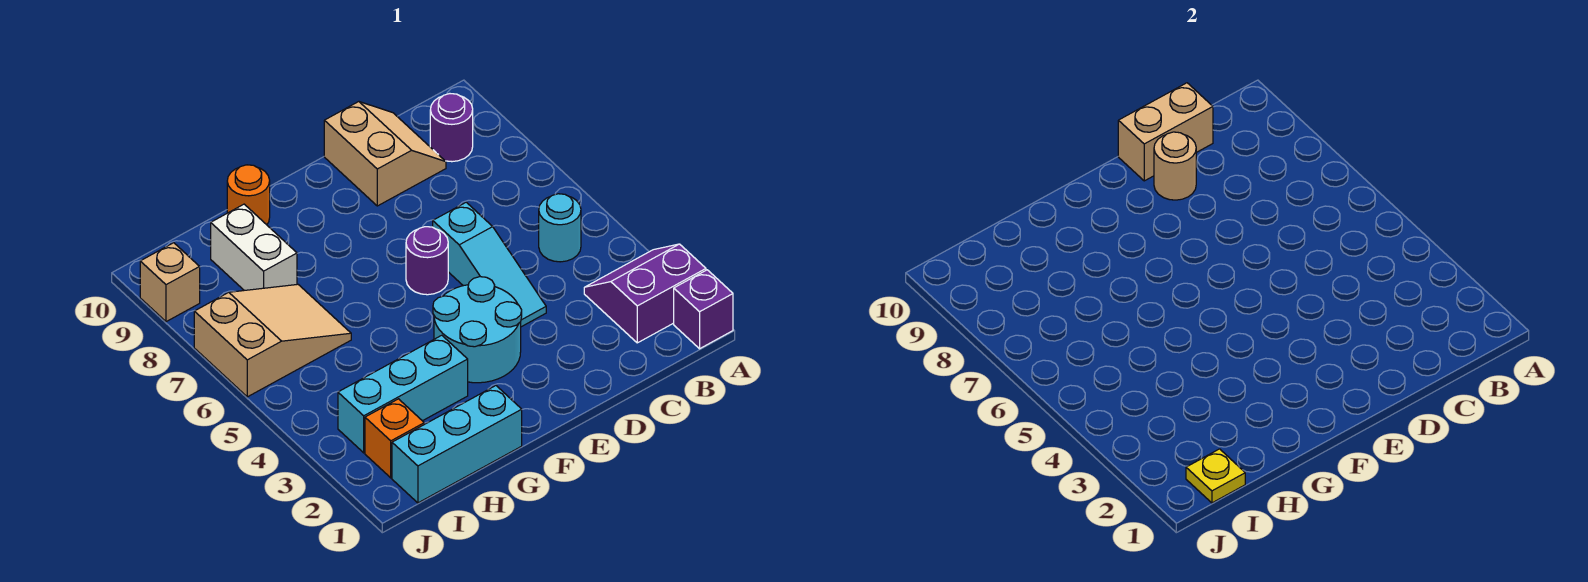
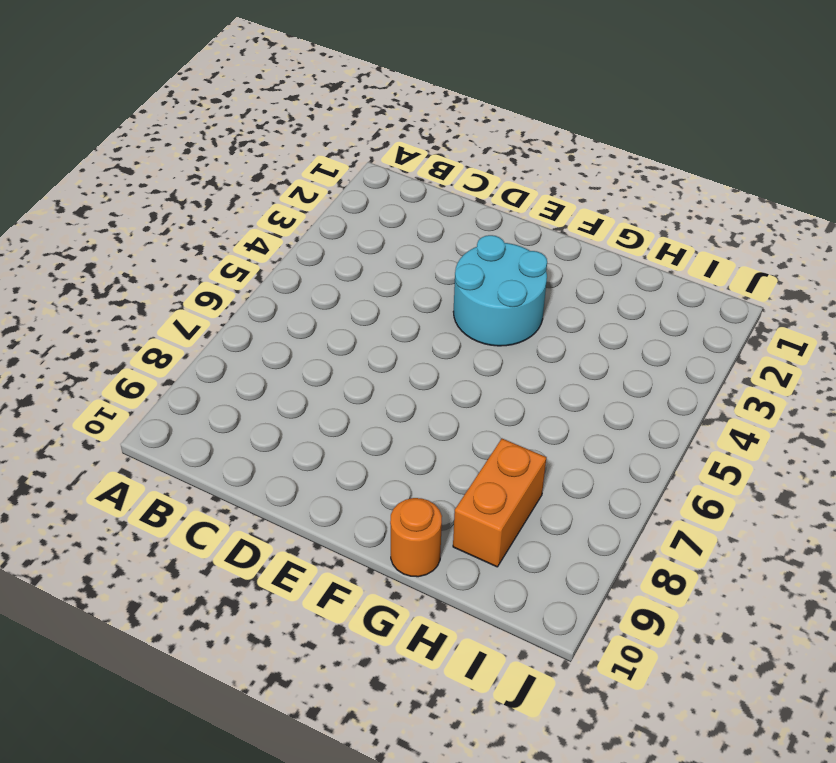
orange 1x2 brick [453,439,546,567] -> white 1x2 brick [211,204,297,290]
none -> purple 1x1 brick [674,270,733,349]
none -> purple 2x2 slope [584,244,706,343]
none -> cyan 1x1 round brick [539,194,581,262]

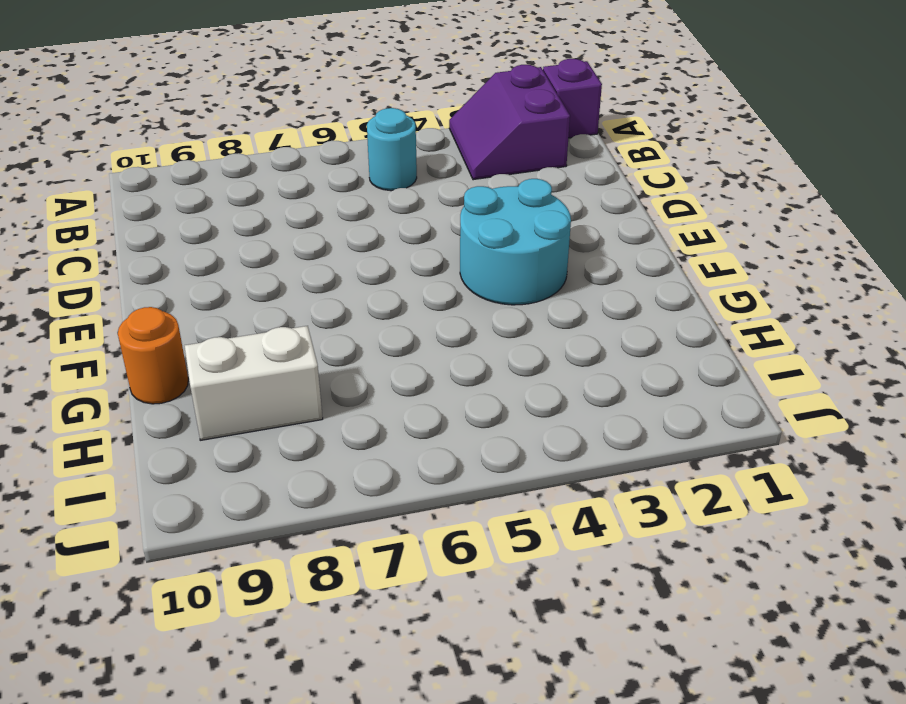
none -> purple 1x1 round brick [430,94,473,162]
none -> tan 2x2 slope [324,102,446,206]
none -> cyan 1x3 slope [433,202,546,327]

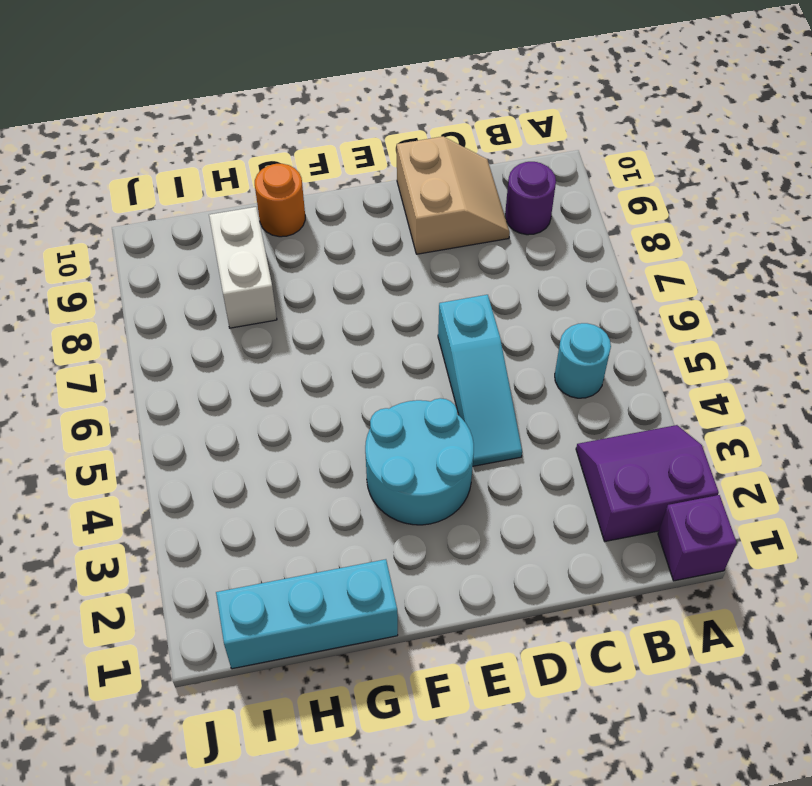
none -> purple 1x1 round brick [406,227,448,295]
none -> cyan 1x3 brick [338,335,468,453]
none -> tan 2x3 slope [194,284,351,397]

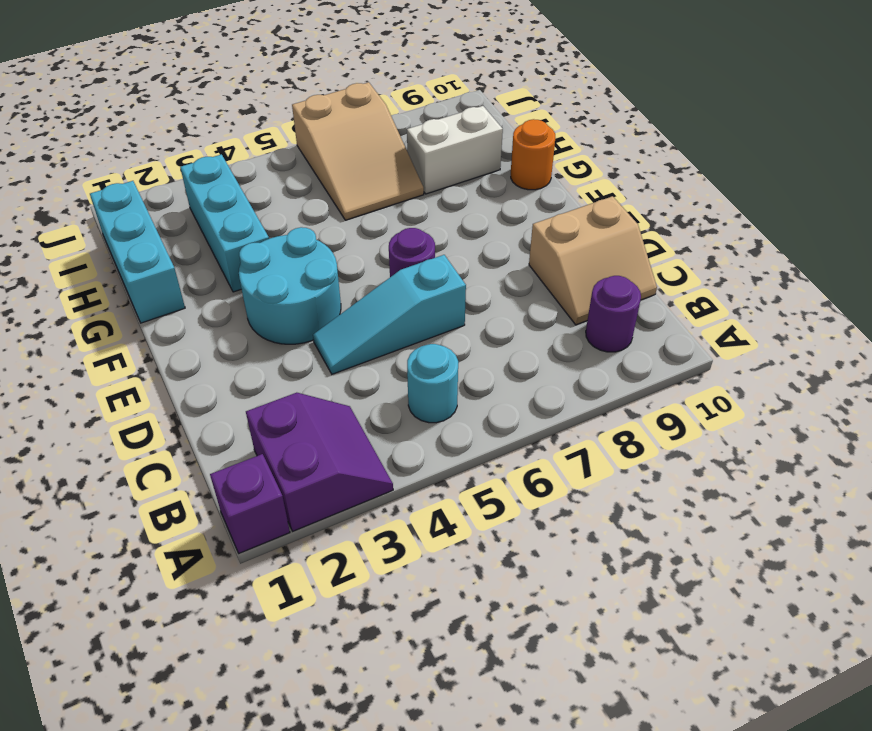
none -> orange 1x1 brick [365,399,424,478]
none -> tan 1x1 brick [140,243,200,322]
none -> tan 1x2 brick [1118,83,1213,181]

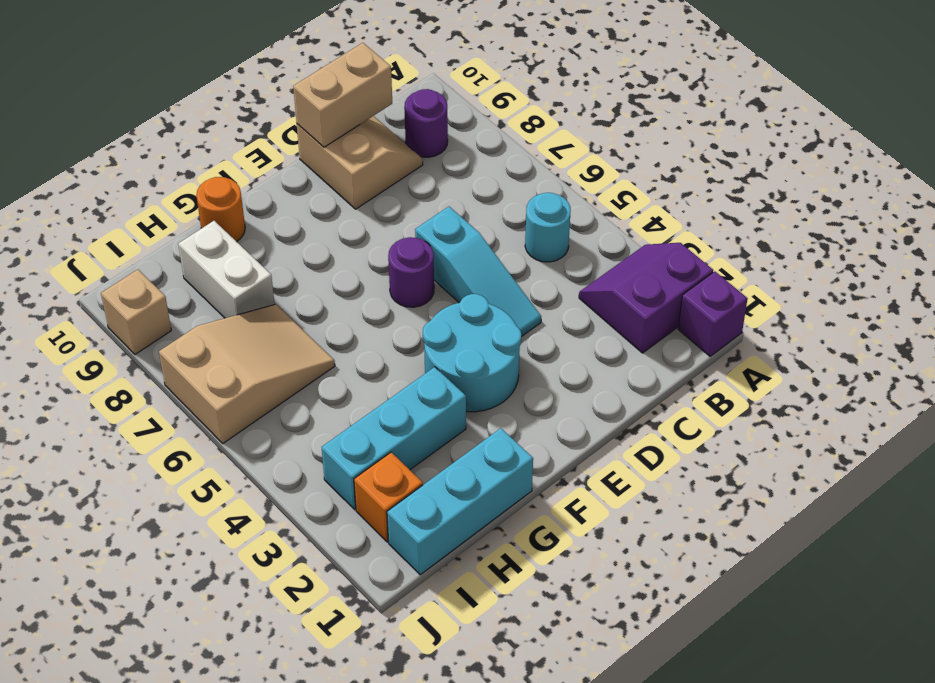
none -> tan 1x1 round brick [1154,132,1196,200]
none -> yellow 1x1 plate [1186,449,1245,503]

